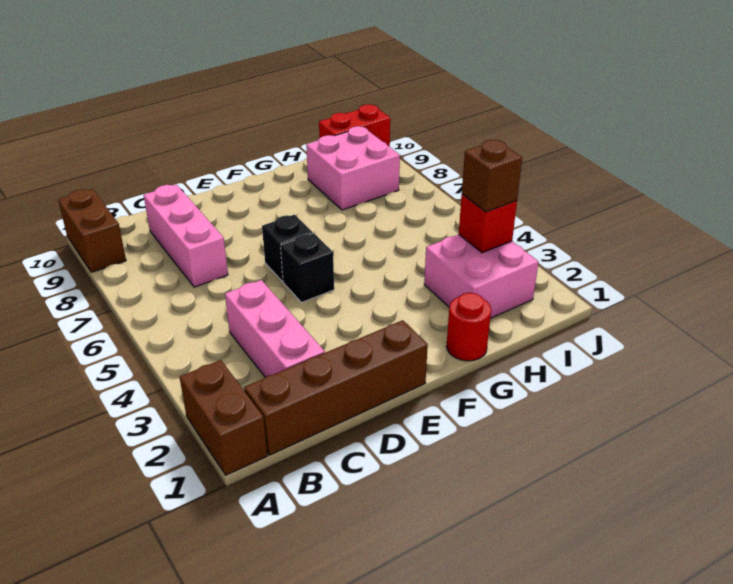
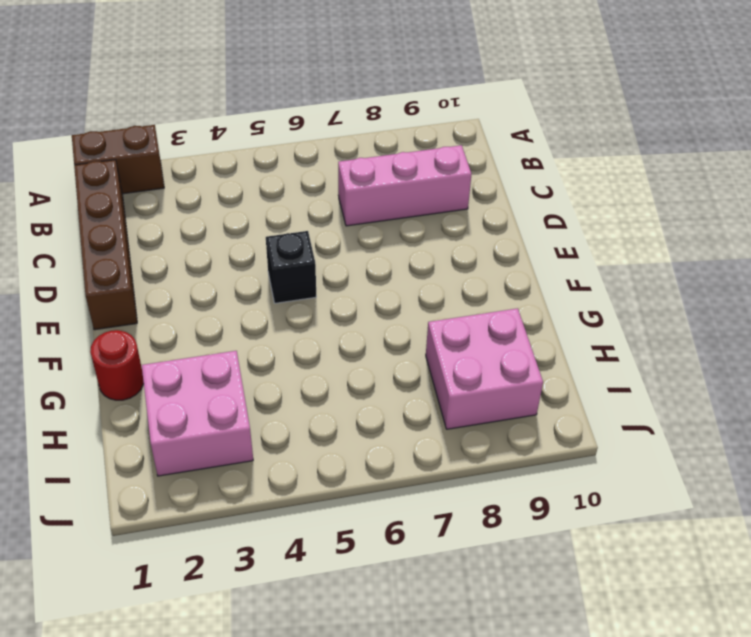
none -> brown 1x2 brick [58,189,126,272]
none -> pink 1x3 brick [225,280,325,378]
none -> black 1x1 brick [262,215,313,282]

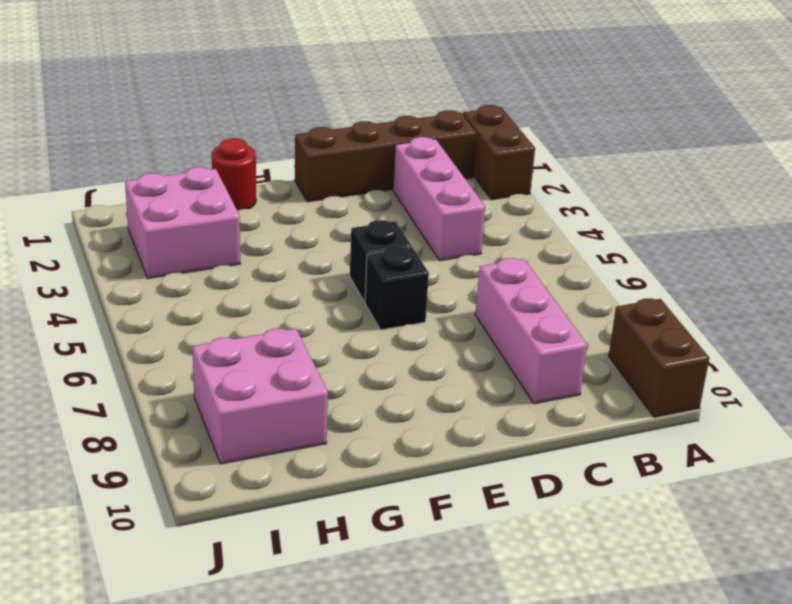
none -> red 1x2 brick [319,104,390,147]
none -> red 1x1 brick [459,194,517,253]
none -> brown 1x1 brick [462,140,522,212]

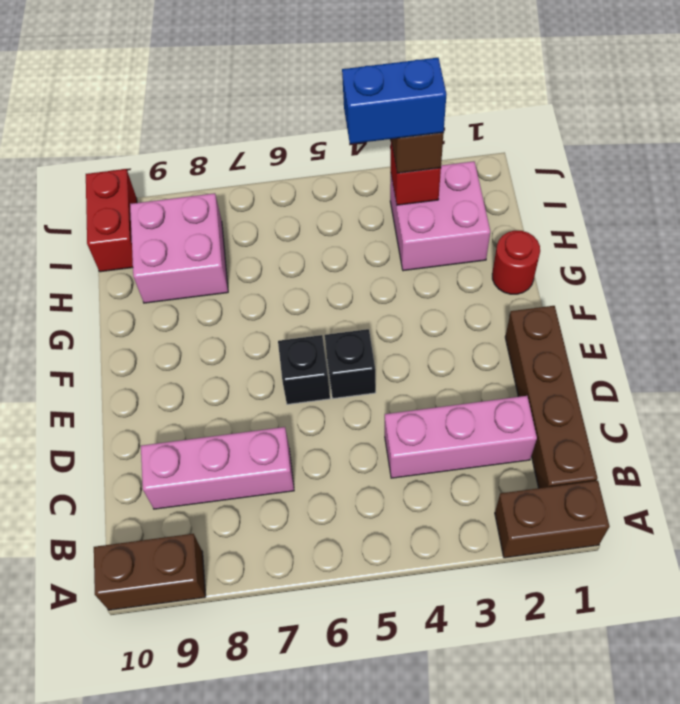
blue 1x2 brick [342,58,447,144] -> none

